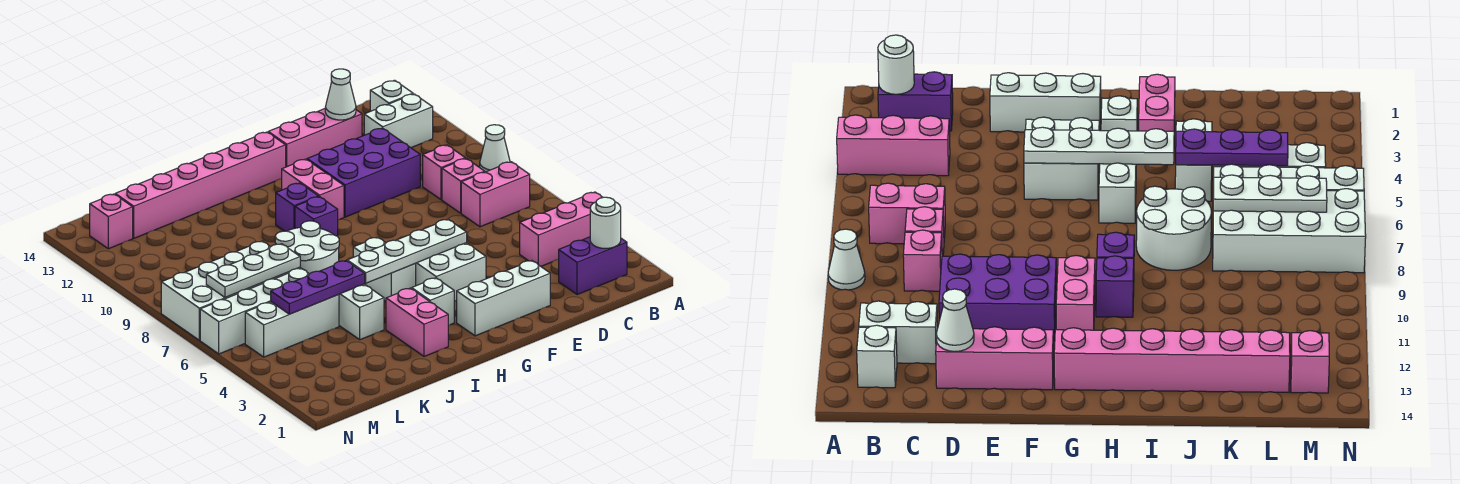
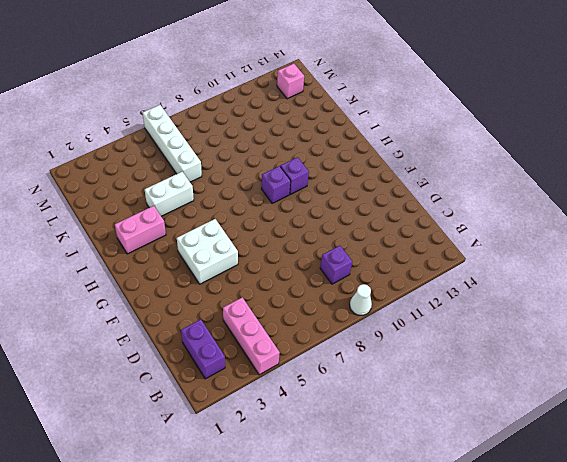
purple 1x1 brick [320,246,352,284] -> pink 1x1 brick [423,145,465,200]
none -> pink 1x2 brick [461,162,530,227]
none -> white 1x2 brick [364,94,433,148]
none -> white 1x1 brick [370,80,413,111]
none -> pink 1x1 brick [442,159,485,213]

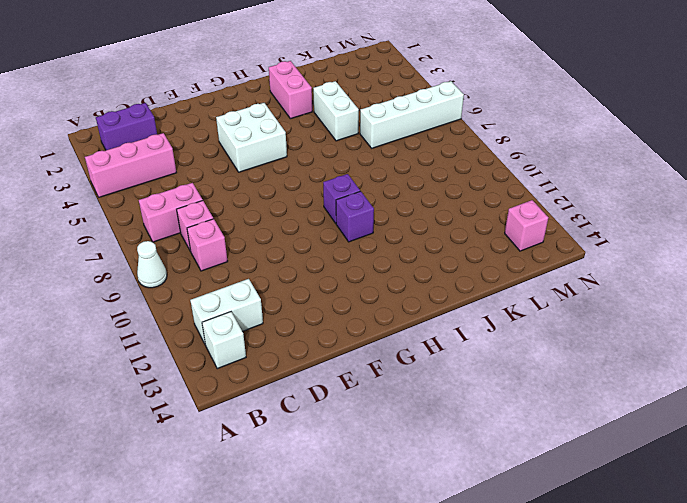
none -> purple 2x3 brick [307,128,420,217]
none -> pink 1x3 brick [268,109,362,167]
none -> white 1x3 brick [457,261,550,336]
none -> pink 1x2 brick [282,159,344,220]

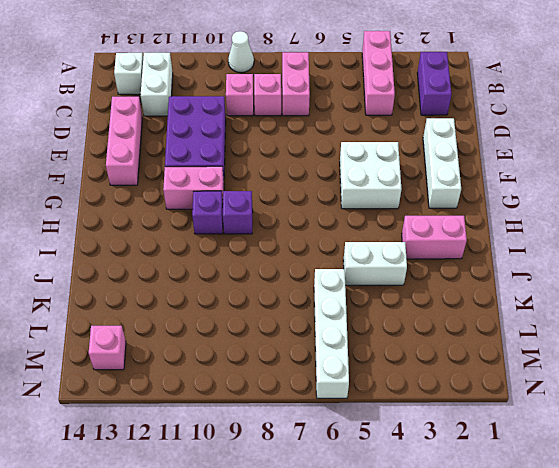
none -> pink 1x6 brick [115,132,286,238]
none -> white 1x1 brick [412,278,454,325]
none -> white 1x2 brick [353,237,416,302]
none -> white 2x2 round brick [275,221,339,274]

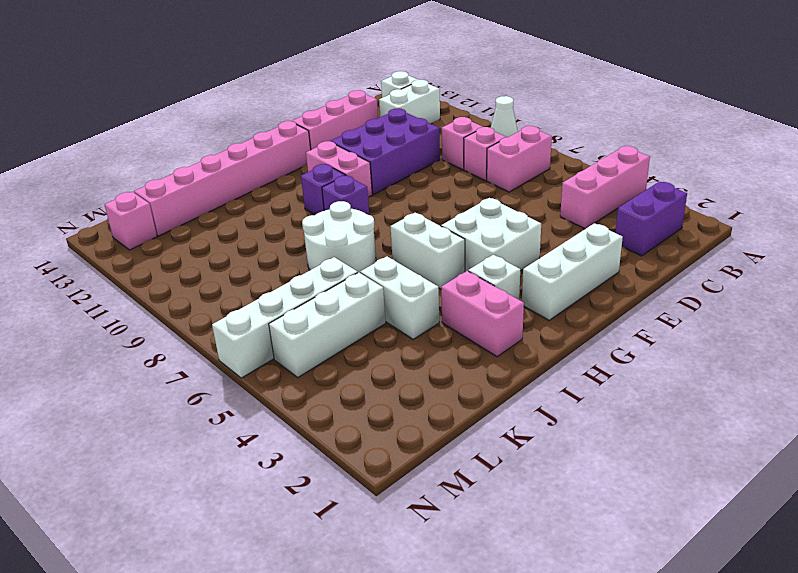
none -> white 2x4 brick [161,241,300,340]
none -> white 1x1 round brick [590,197,621,248]
none -> white 1x1 cone [325,69,356,120]
none -> white 1x4 plate [347,219,467,283]

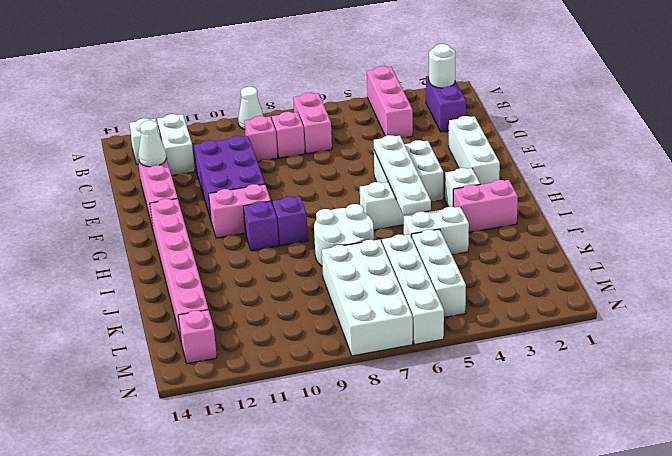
none -> purple 1x3 plate [271,261,365,314]
none -> white 1x3 plate [206,244,300,297]

